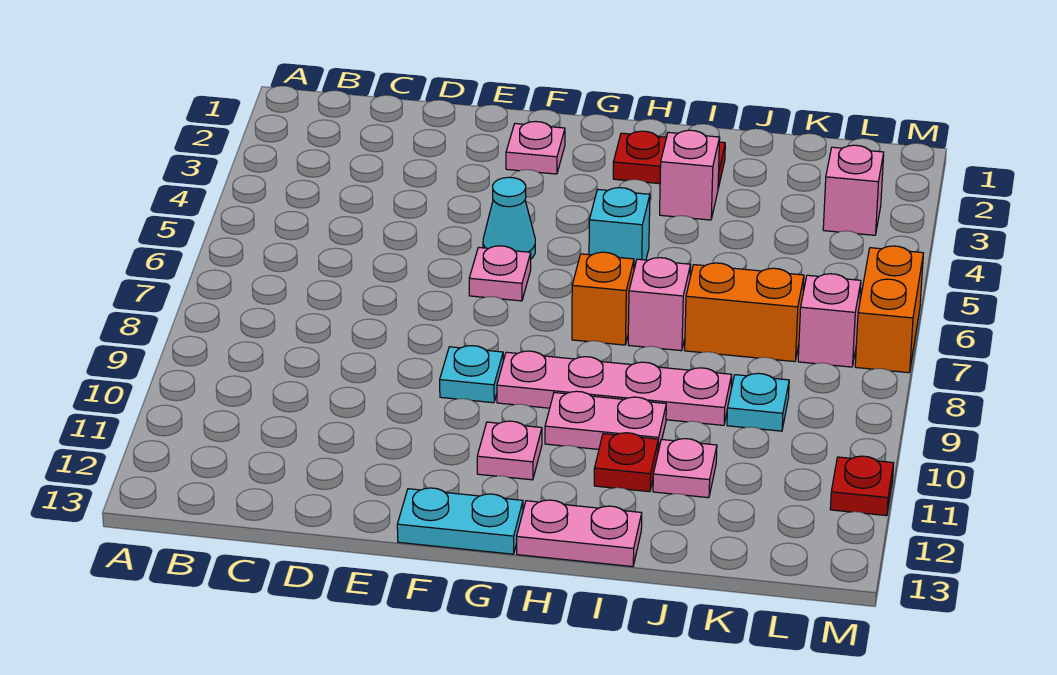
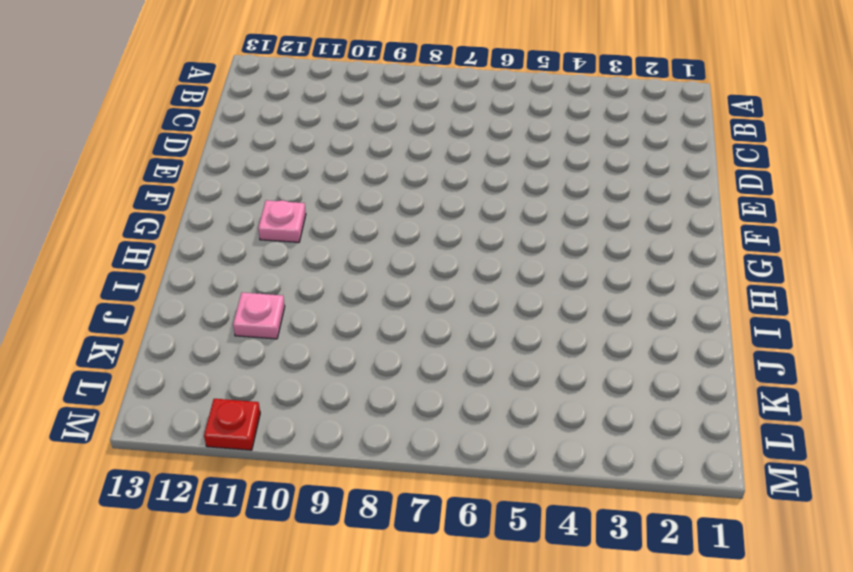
none -> pink 1x1 plate [506,121,565,174]
none -> cyan 1x1 cone [483,177,535,259]
none -> pink 1x1 plate [469,246,531,301]

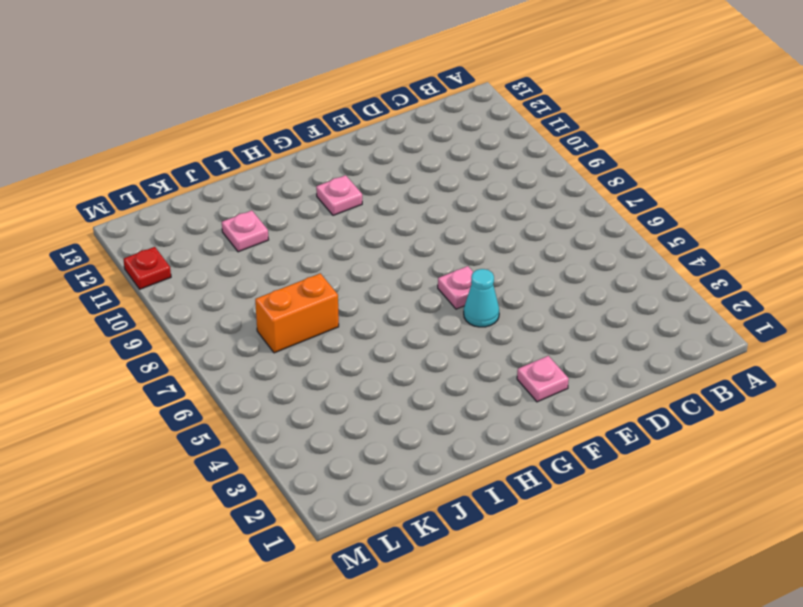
none -> cyan 1x1 plate [440,346,503,403]
none -> cyan 1x2 plate [397,488,523,554]
none -> pink 1x4 plate [497,351,732,425]

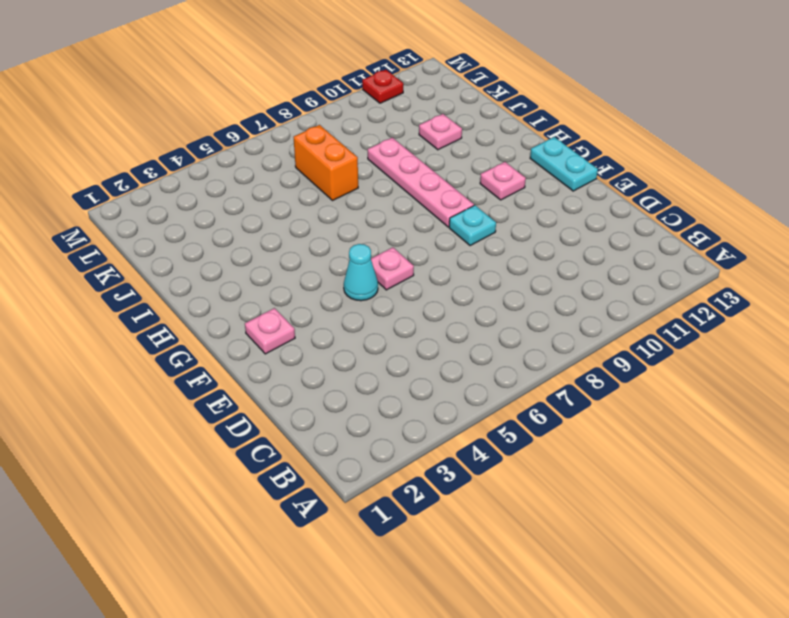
none -> red 1x2 plate [613,131,725,188]
none -> cyan 1x1 brick [589,188,650,269]
none -> orange 1x1 brick [572,252,634,345]

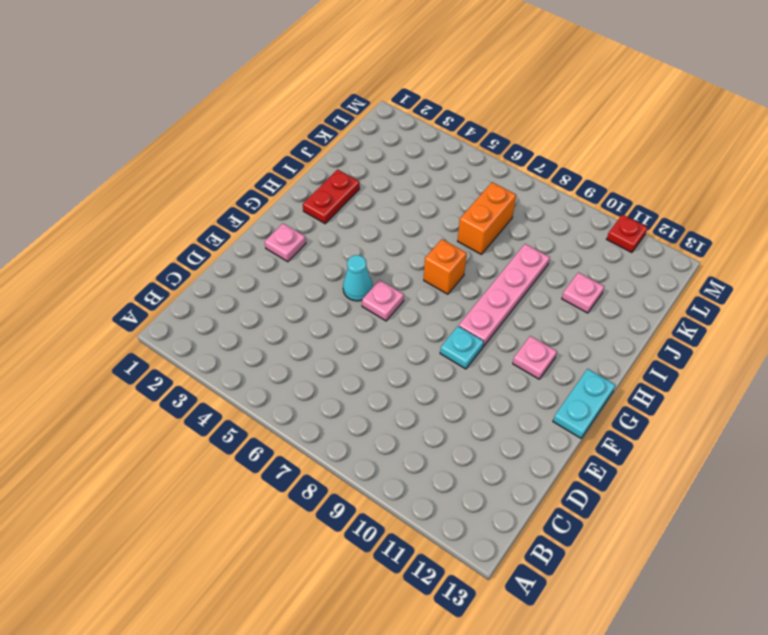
none -> cyan 1x1 brick [589,188,650,269]
none -> pink 1x2 plate [545,391,666,451]
none -> pink 1x2 plate [517,500,642,567]

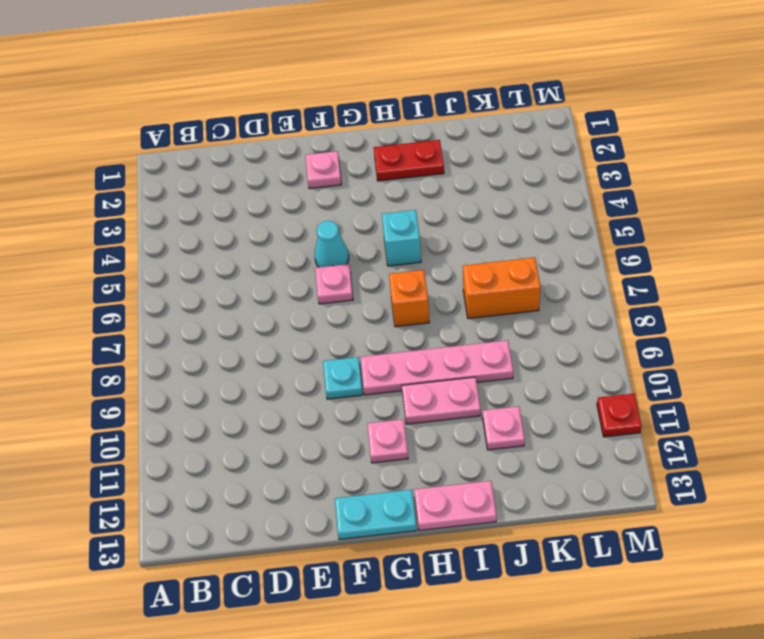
none -> pink 1x1 brick [660,130,720,220]
none -> pink 1x1 brick [628,258,691,351]
none -> red 1x1 plate [594,433,658,492]

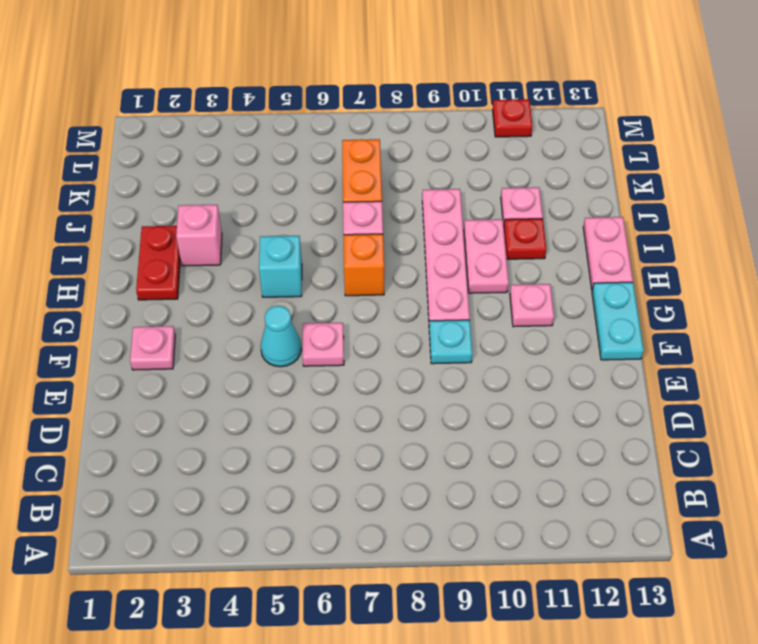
none -> cyan 1x1 plate [727,373,789,431]
none -> pink 1x1 brick [823,145,884,235]
none -> pink 1x1 brick [798,274,861,367]

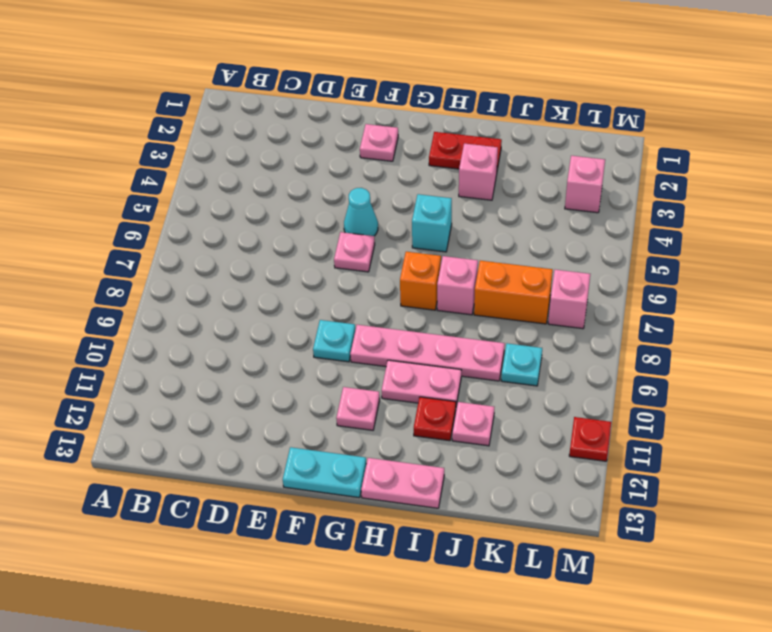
none -> orange 1x2 brick [855,246,923,373]

